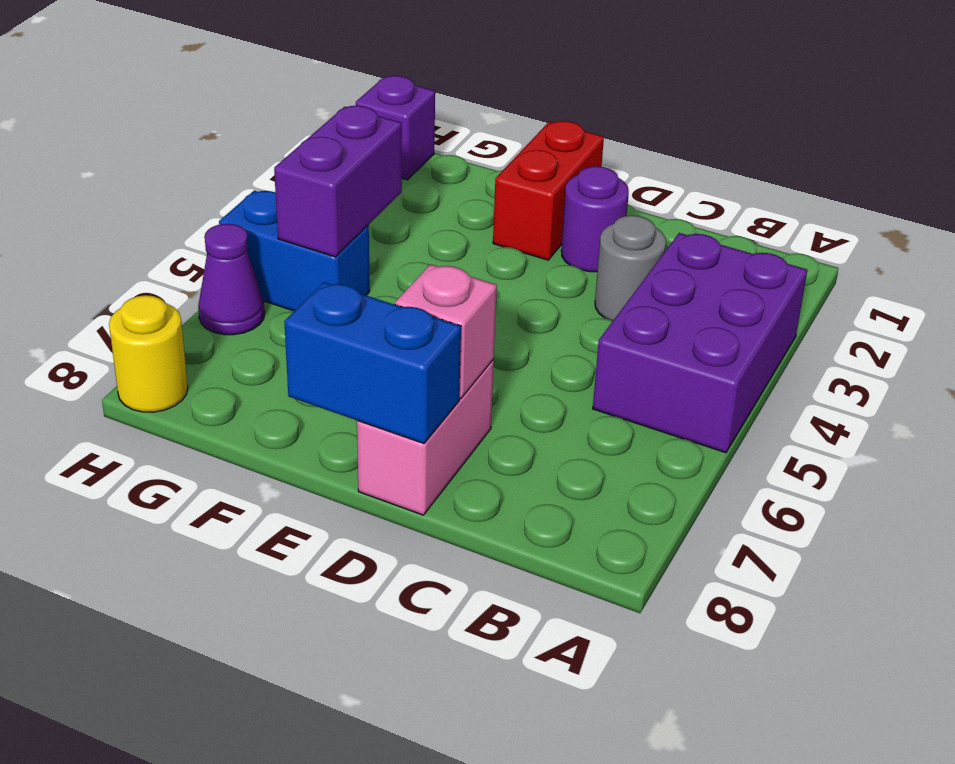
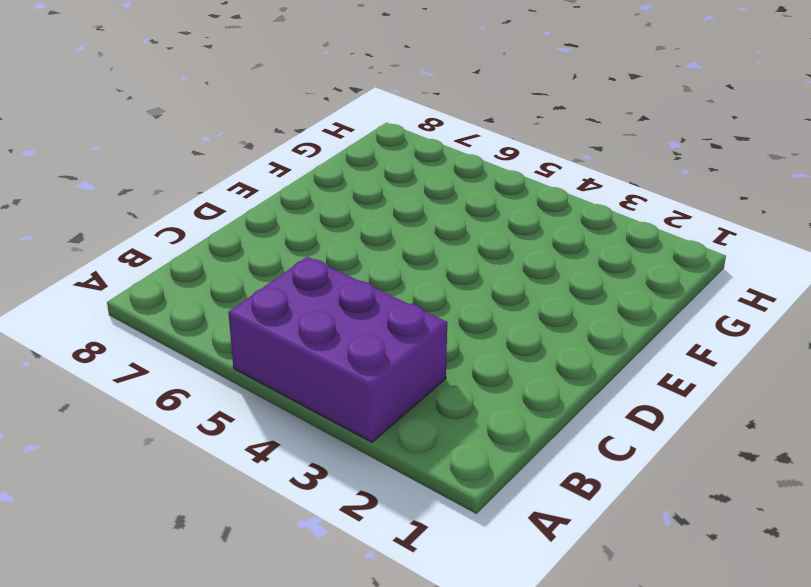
none -> grey 1x1 round brick [595,215,666,321]
none -> purple 1x1 round brick [561,166,629,272]
none -> pink 1x2 brick [357,360,494,515]

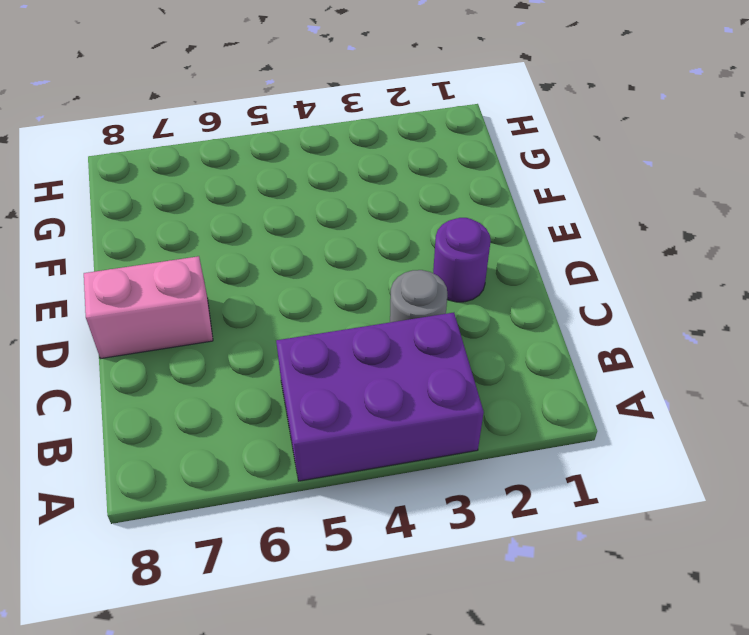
none -> red 1x2 brick [493,121,604,260]
none -> blue 1x2 brick [219,190,370,311]
none -> purple 1x1 brick [356,76,435,180]

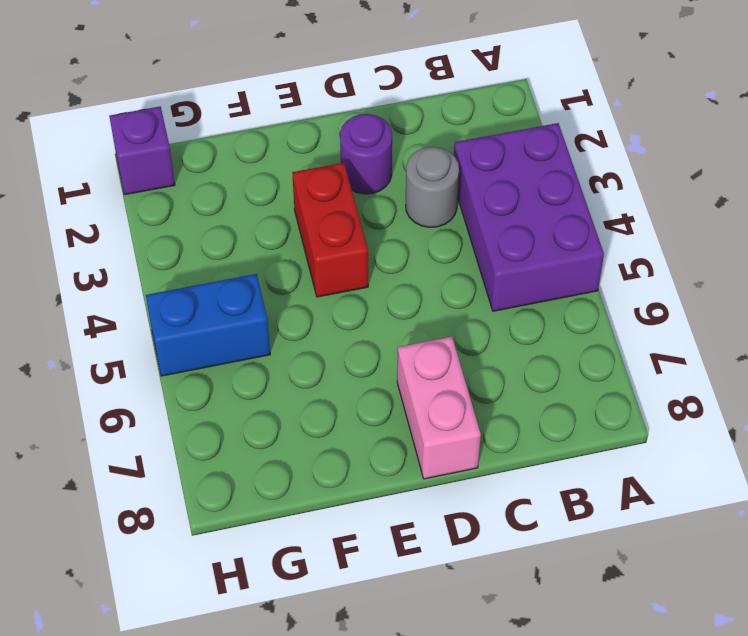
red 1x2 brick [292,163,368,297] -> red 1x2 brick moved to [493,121,604,260]
none -> purple 1x1 cone [198,224,265,335]
none -> yellow 1x1 round brick [109,295,188,412]
none -> pink 1x1 brick [395,264,497,399]

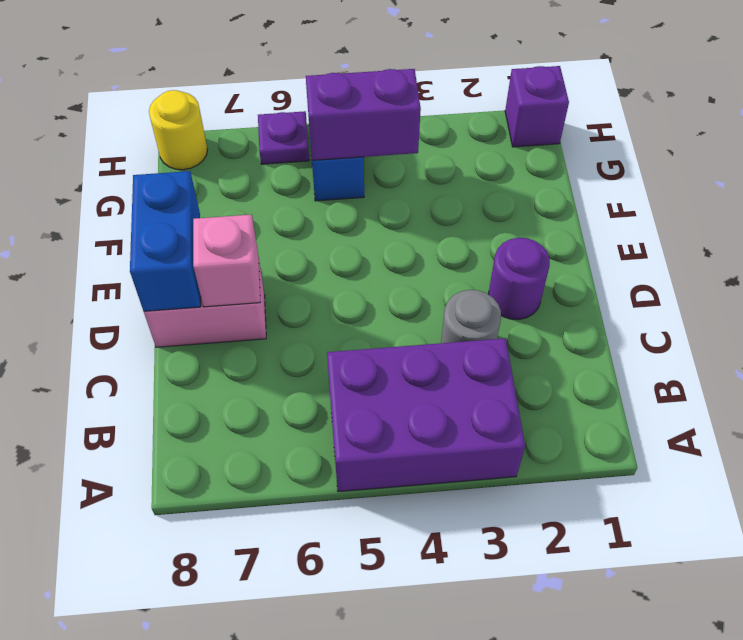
purple 1x1 plate [258,111,309,164] -> purple 1x1 cone [198,224,265,335]
none -> red 1x2 brick [493,121,604,260]

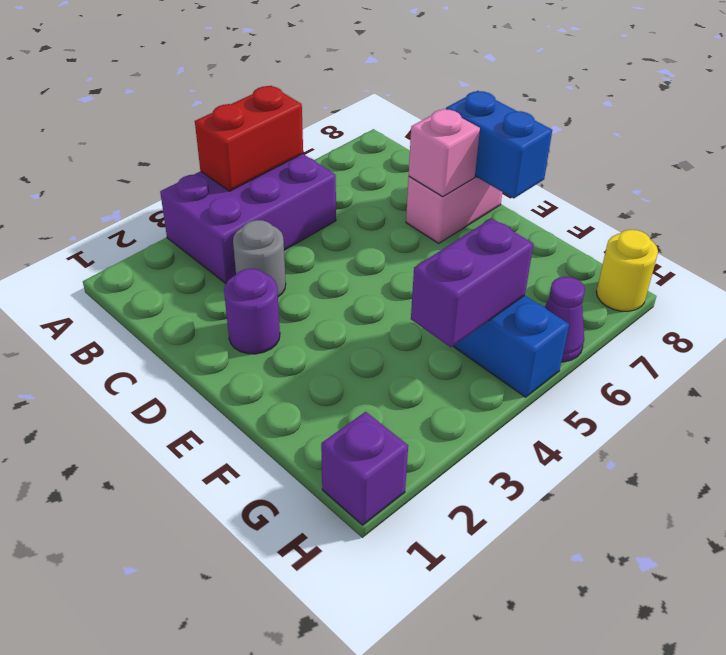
red 1x2 brick [195,86,303,191] -> red 1x2 brick moved to [493,121,604,260]

